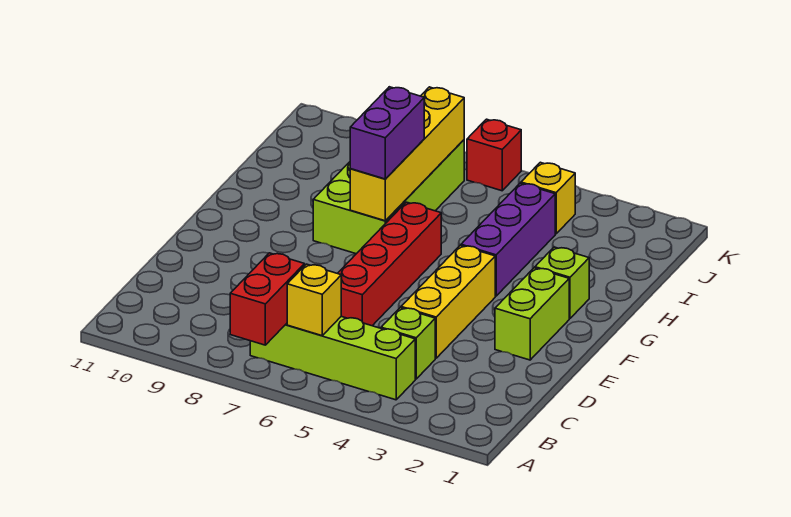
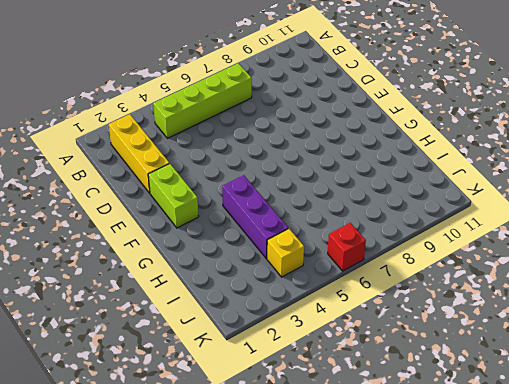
yellow 1x3 brick [109,114,169,193] -> yellow 1x3 brick moved to [401,245,495,358]
none -> lime 1x1 brick [381,308,435,379]
none -> red 1x4 brick [338,202,441,326]
none -> lime 1x1 brick [535,247,589,319]

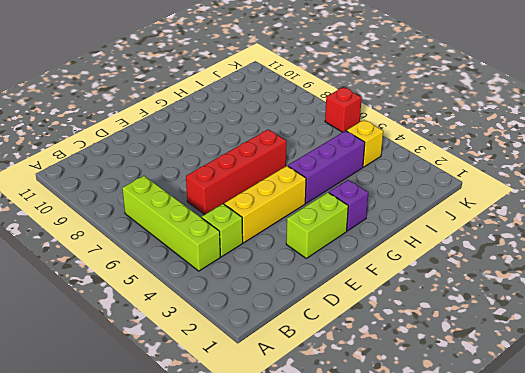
purple 1x1 brick [329,180,368,231] -> lime 1x1 brick [535,247,589,319]
none -> lime 2x4 brick [313,140,464,254]
none -> red 1x2 brick [230,253,304,345]
none -> yellow 1x1 brick [287,264,341,336]

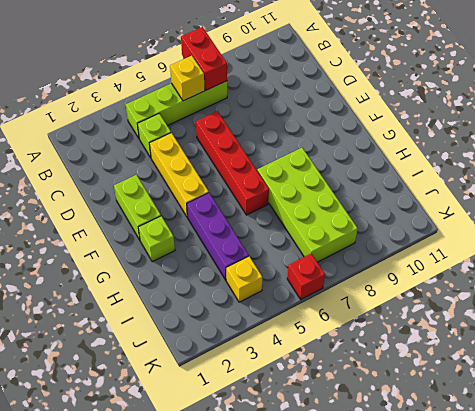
none -> yellow 1x4 brick [350,87,464,221]
none -> purple 1x2 brick [350,87,424,179]

